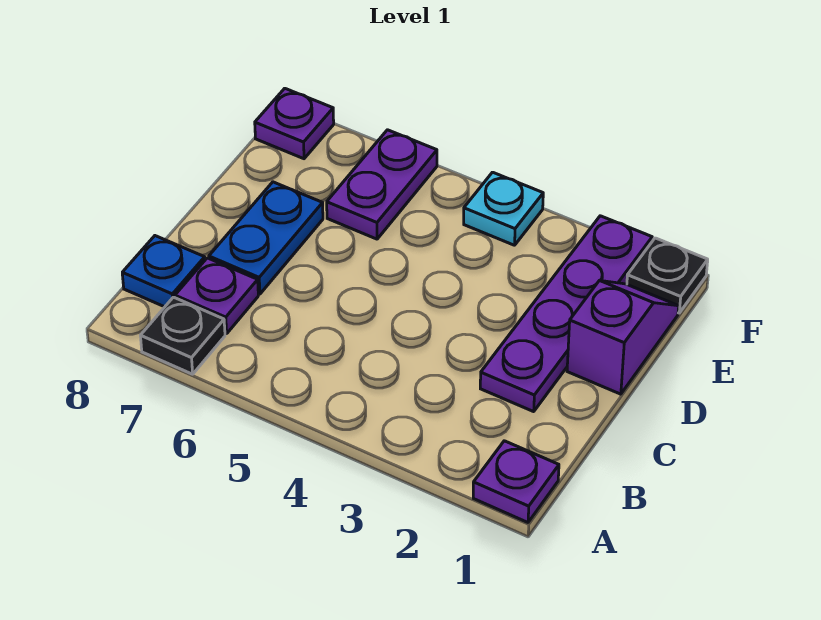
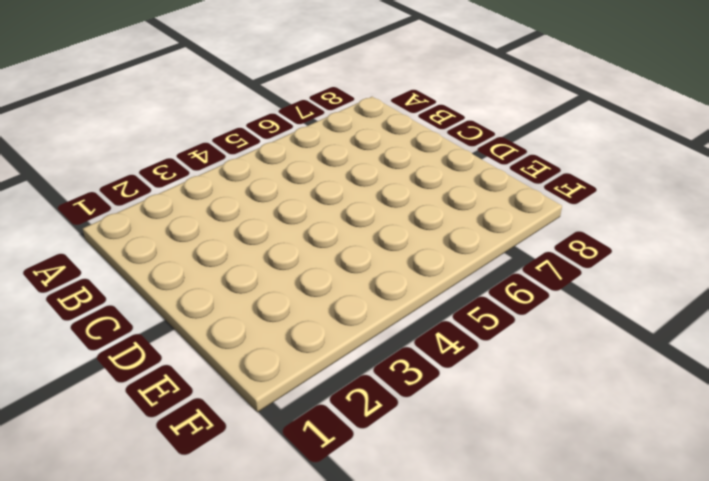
none -> purple 1x1 plate [473,441,559,522]
none -> black 1x1 plate [140,297,225,374]

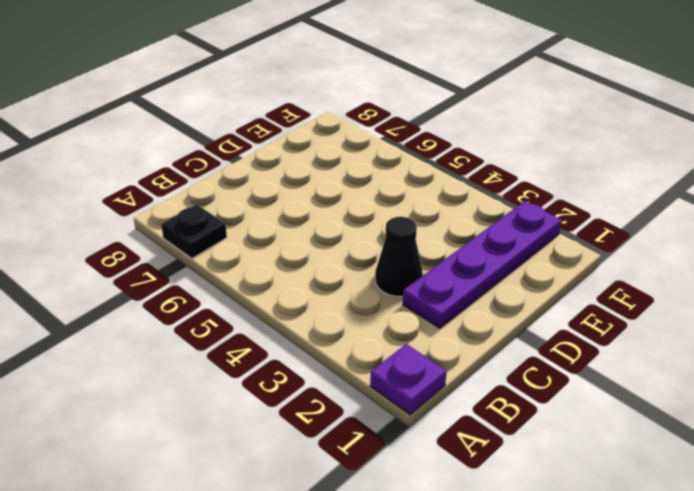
black 1x1 cone [375,217,423,296] -> none
none -> purple 1x1 plate [175,258,258,334]
none -> blue 1x1 plate [122,236,205,307]

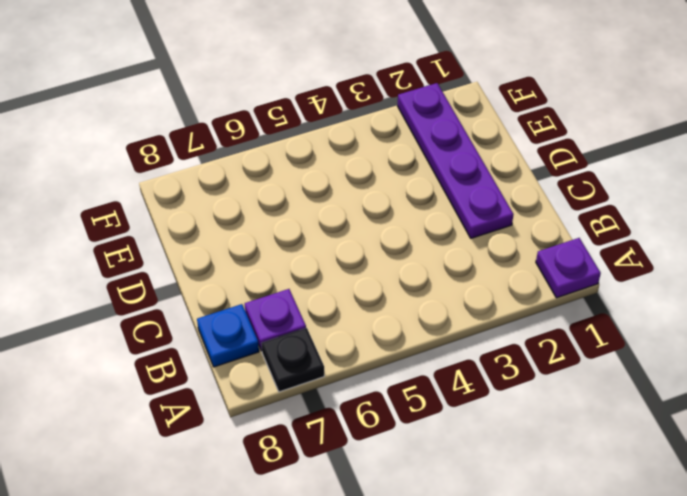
none -> blue 1x2 plate [209,182,323,294]
none -> purple 1x2 slope [567,280,679,394]

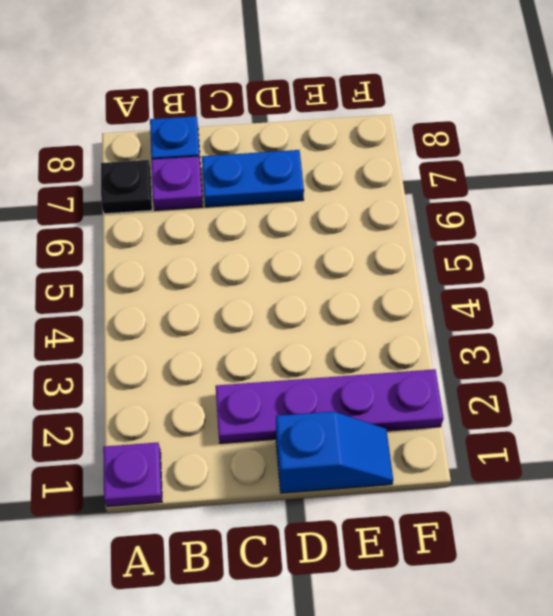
blue 1x2 slope [276,412,393,493] -> purple 1x2 slope [567,280,679,394]
none -> purple 1x2 plate [327,130,437,239]
none -> black 1x1 plate [627,238,708,313]

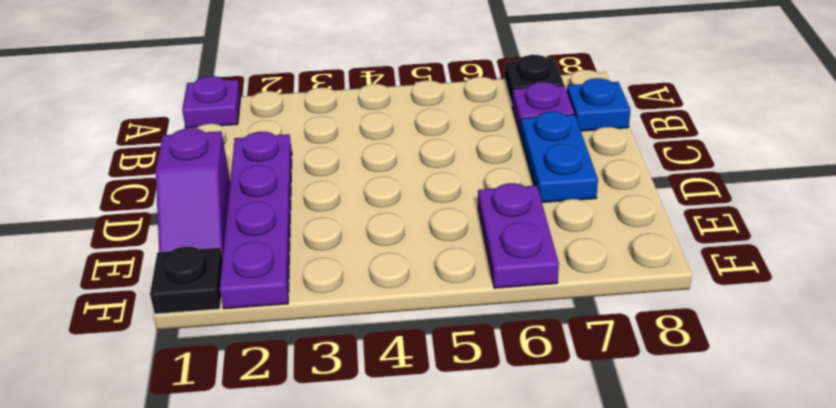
none -> cyan 1x1 plate [464,172,543,245]
none -> purple 1x1 plate [255,88,334,159]

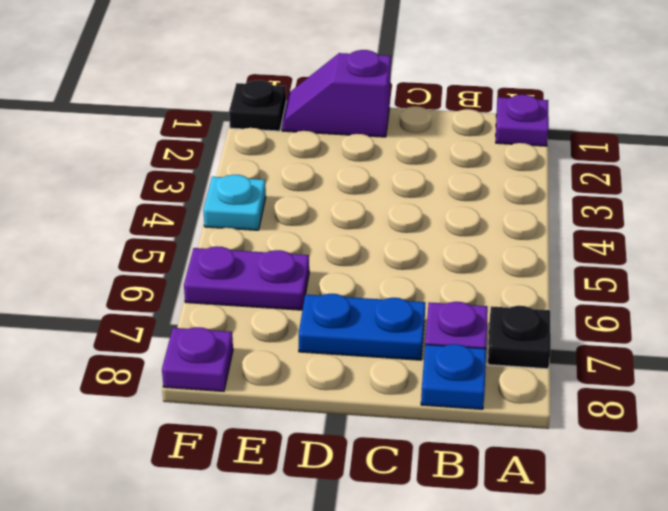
none -> purple 1x4 plate [480,216,652,412]

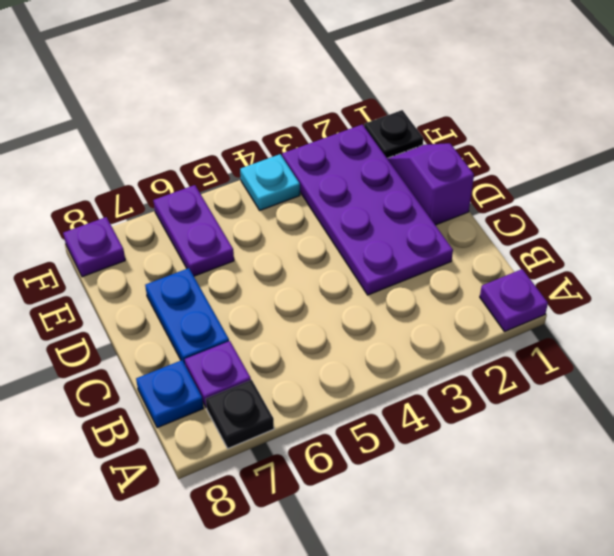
purple 2x4 plate [282,125,453,295] -> purple 1x4 plate [480,216,652,412]

